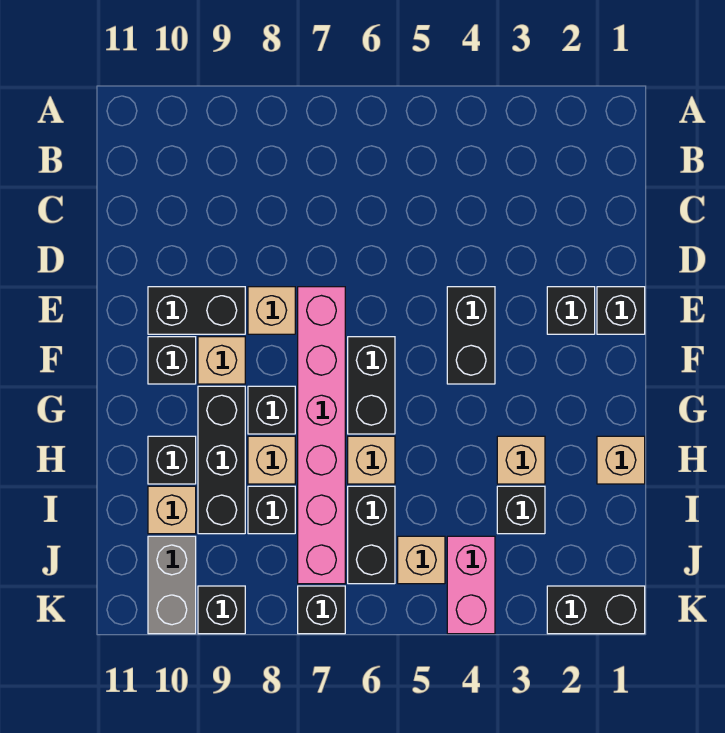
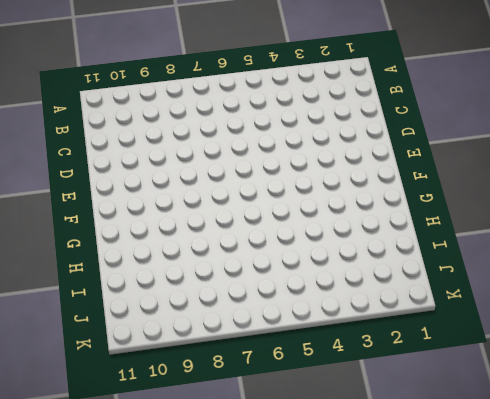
none -> black 1x1 brick [597,287,645,334]
none -> black 1x1 brick [547,287,595,334]
none -> black 1x2 brick [447,287,495,384]

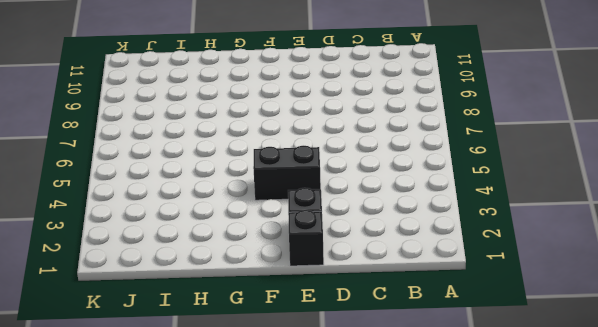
none -> pink 1x6 brick [298,287,345,584]
none -> tan 1x1 brick [248,287,295,334]
none -> black 1x2 brick [148,287,245,334]

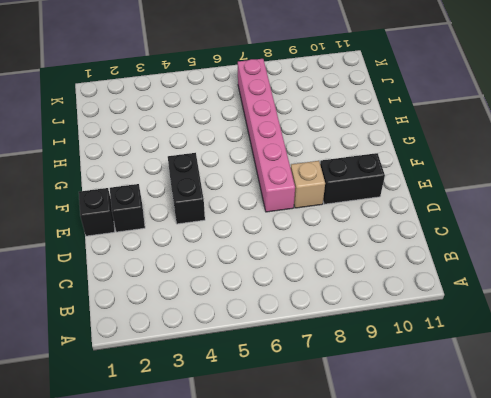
none -> black 1x2 brick [348,337,395,434]
none -> tan 1x1 brick [198,337,245,384]
none -> black 1x1 brick [148,337,196,384]

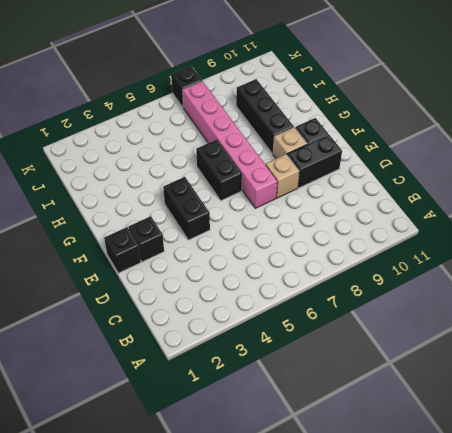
none -> black 1x1 brick [248,386,295,434]
none -> tan 1x1 brick [597,436,645,484]
none -> tan 1x1 brick [497,436,545,484]

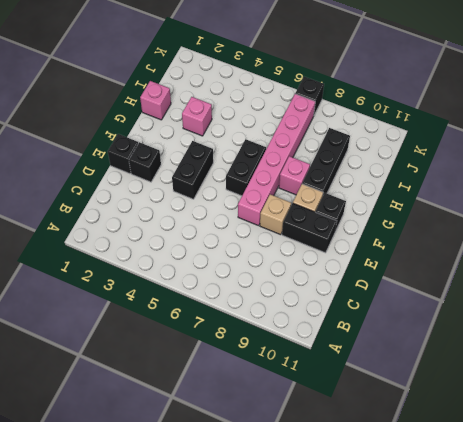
pink 1x1 brick [279,156,310,195] -> black 1x1 brick [248,386,295,434]
pink 1x1 brick [140,81,171,120] -> tan 1x1 brick [597,436,645,484]
pink 1x1 brick [182,97,212,136] -> tan 1x1 brick [497,436,545,484]
none -> tan 1x1 brick [348,436,395,484]
none -> tan 1x1 brick [248,436,295,484]
none -> black 1x1 brick [148,436,196,484]

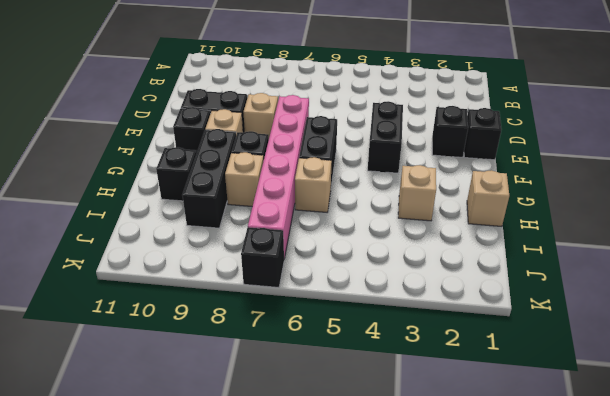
none -> black 1x1 brick [497,486,545,534]
none -> black 1x2 brick [348,486,395,584]
none -> black 1x1 brick [248,486,295,534]

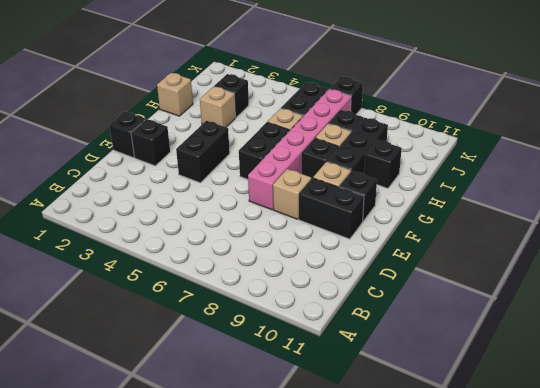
none -> tan 1x1 brick [148,486,196,534]
none -> pink 1x2 brick [447,536,495,634]
none -> tan 1x1 brick [398,536,445,584]

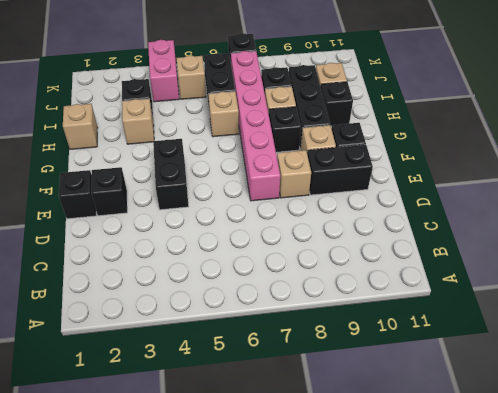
none -> black 1x2 brick [348,337,395,434]
none -> grey 1x2 brick [148,536,196,634]
none -> black 1x2 brick [547,586,645,634]

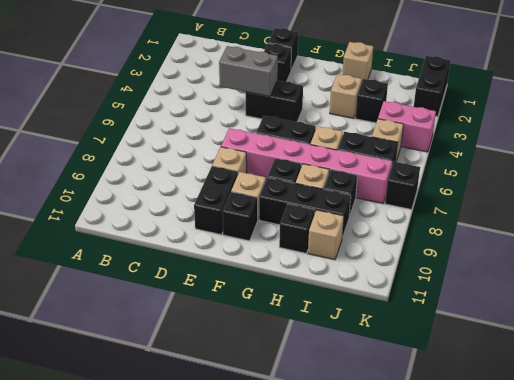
grey 1x2 brick [219,46,278,96] -> grey 1x2 brick moved to [148,536,196,634]
none -> black 1x1 brick [198,586,245,634]

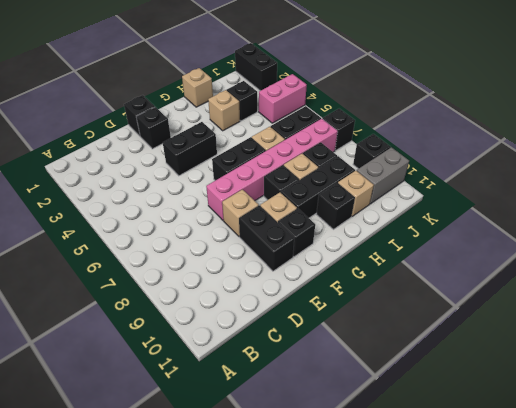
none -> tan 1x1 brick [398,536,445,584]

